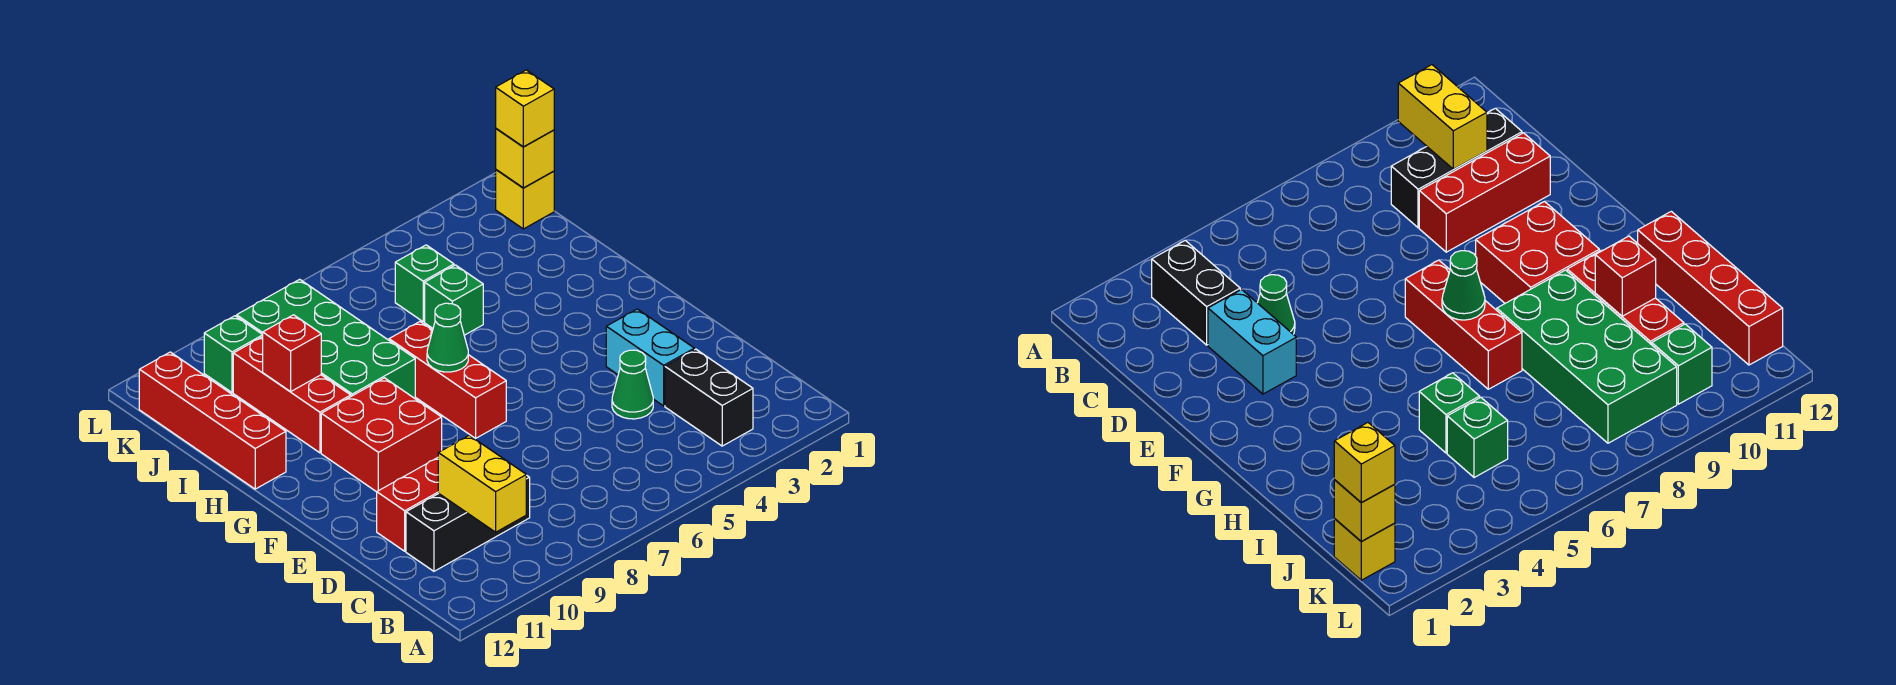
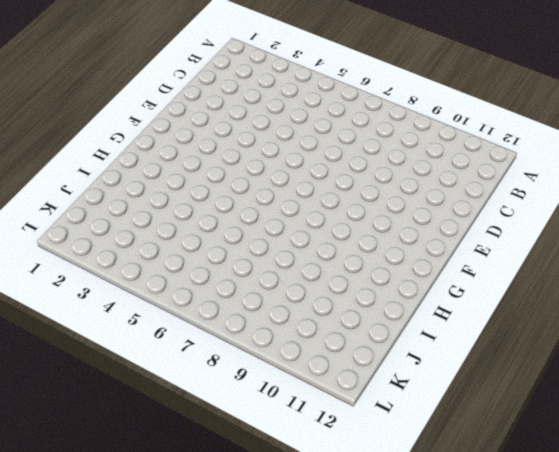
none -> black 1x2 brick [665,349,753,446]
none -> black 1x3 brick [406,475,530,571]
none -> cyan 1x2 brick [606,309,694,406]

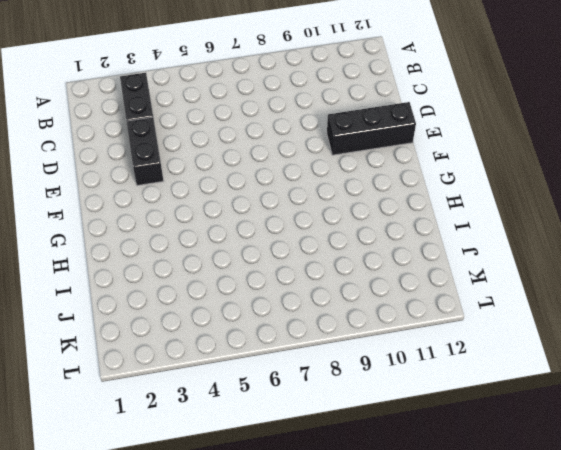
black 1x2 brick [126,117,164,186] -> cyan 1x2 brick [606,309,694,406]
black 1x3 brick [327,102,416,155] -> black 1x3 brick moved to [406,475,530,571]
none -> green 1x1 cone [612,350,653,419]
none -> red 1x3 brick [377,458,438,551]
none -> red 1x3 brick [389,322,506,438]

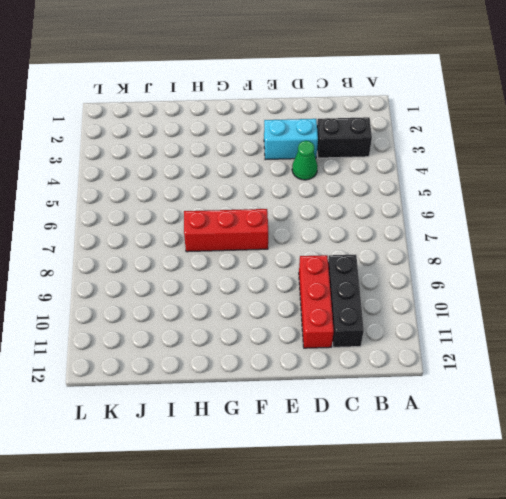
none -> red 2x2 brick [321,378,442,492]
none -> green 2x4 brick [237,279,415,398]
none -> red 1x3 brick [233,337,351,453]

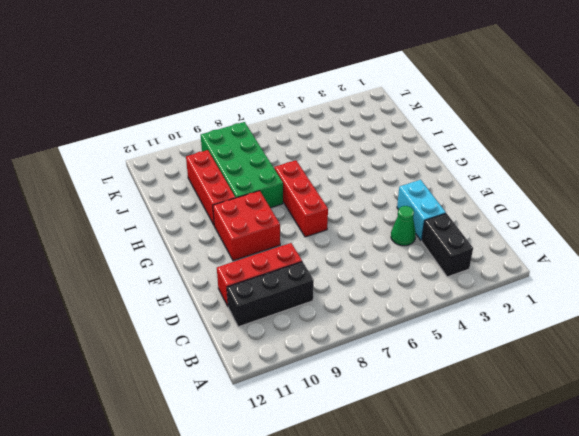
none -> red 1x4 brick [139,352,286,489]
none -> green 1x1 brick [425,265,483,335]
none -> green 1x1 brick [395,245,454,322]

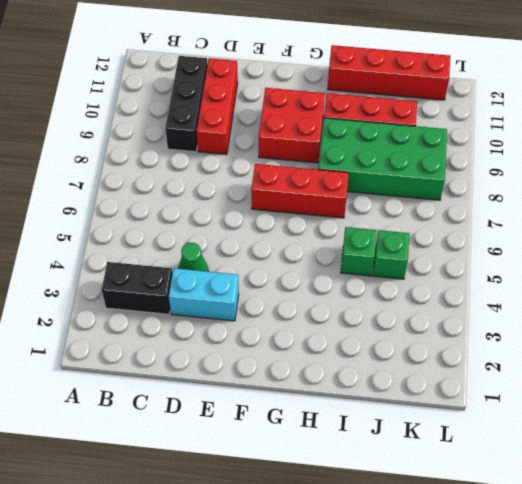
none -> yellow 1x1 brick [496,170,554,229]
none -> green 1x1 brick [204,316,263,392]
none -> yellow 1x2 brick [438,435,526,532]

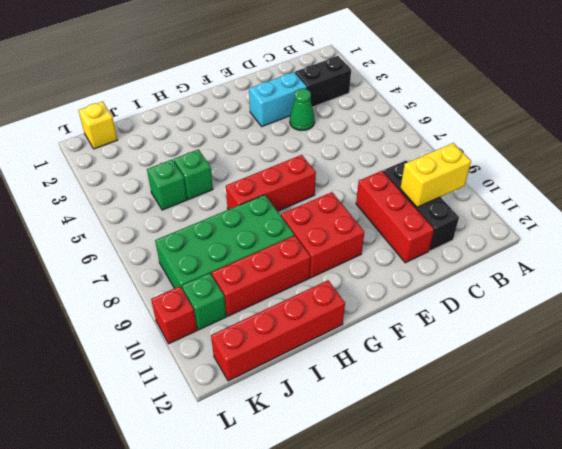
red 1x1 brick [151,286,197,344] -> red 1x1 brick moved to [263,315,321,392]
none -> green 1x1 cone [427,303,468,372]
none -> yellow 1x1 brick [496,129,554,188]
none -> yellow 1x1 brick [496,70,554,147]

